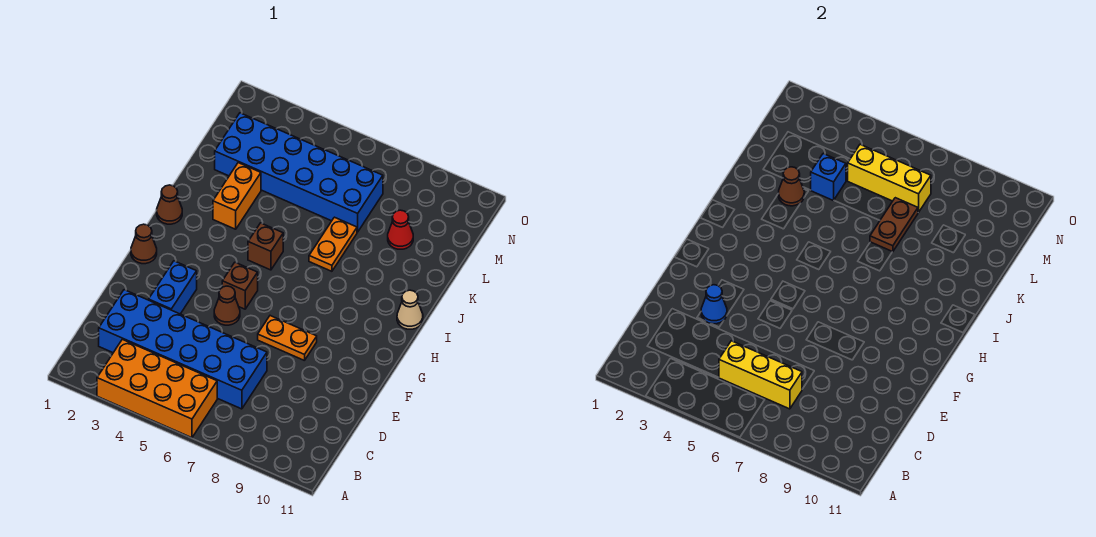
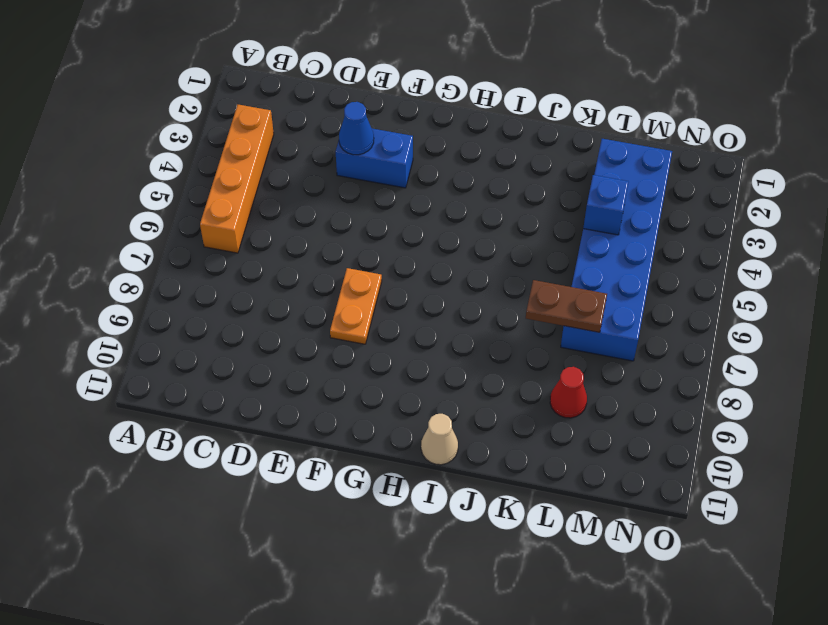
orange 1x4 brick [200,104,274,253] -> orange 2x4 brick [97,339,217,438]
none -> blue 2x6 brick [99,290,267,409]
none -> brown 1x1 cone [214,286,240,325]
none -> brown 1x1 cone [131,224,157,264]

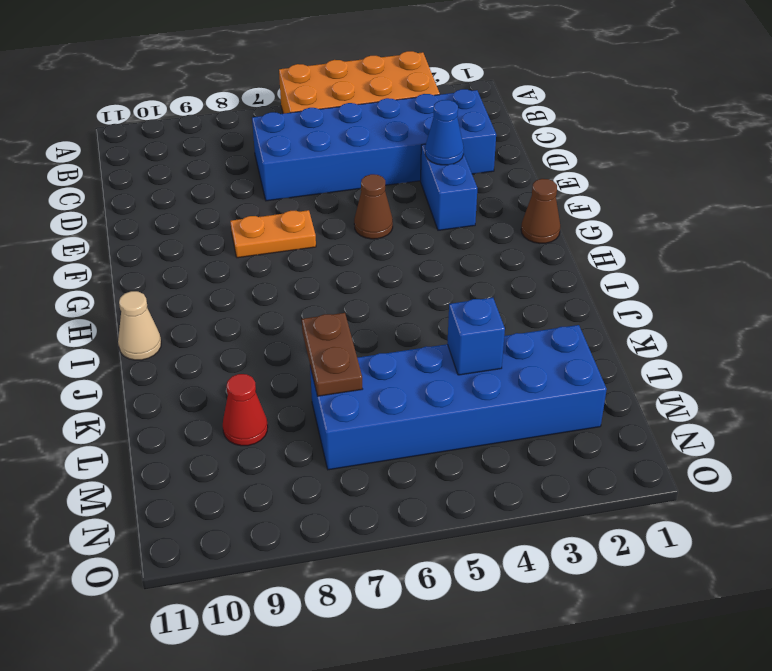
none -> brown 1x1 brick [222,262,258,309]
none -> brown 1x1 cone [157,185,182,224]
none -> brown 1x1 brick [248,223,283,270]

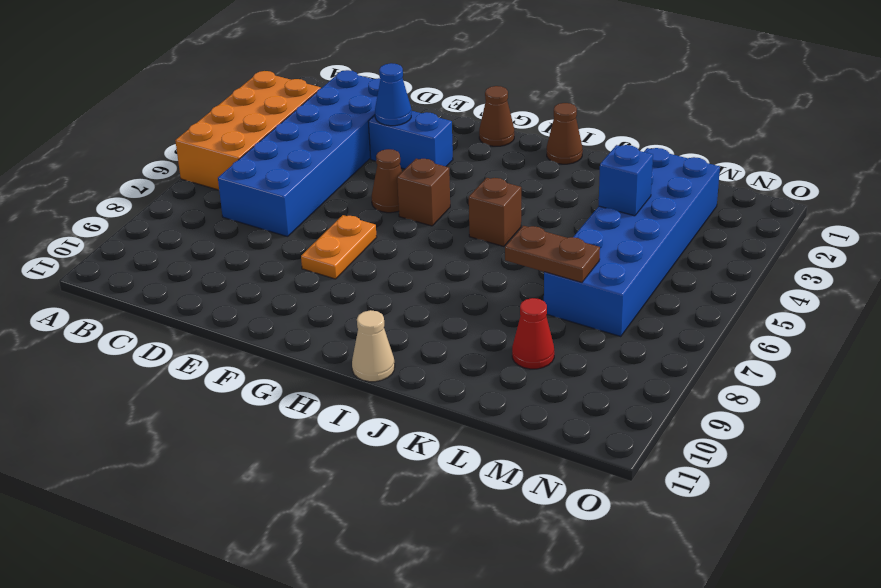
none -> orange 1x2 brick [213,163,261,229]
none -> orange 1x2 plate [309,217,357,271]
none -> yellow 1x3 brick [719,341,802,409]

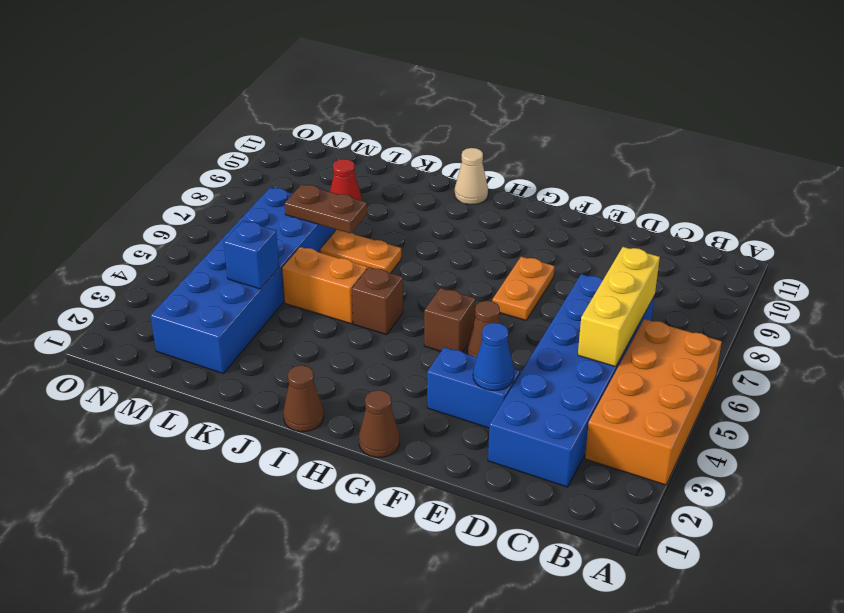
orange 1x2 brick [282,247,367,324] -> orange 1x2 brick moved to [213,163,261,229]
none -> brown 1x1 cone [779,167,804,206]
none -> yellow 1x3 brick [848,145,931,212]

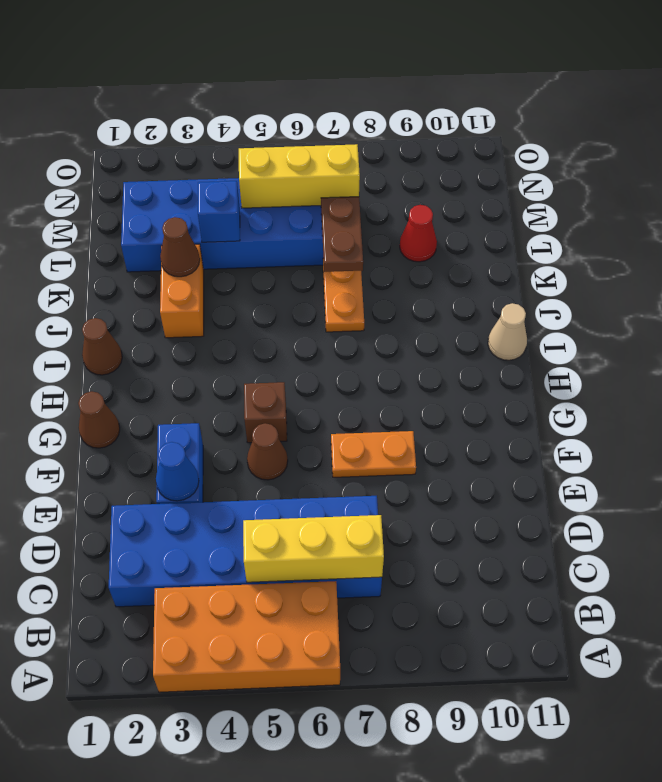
none -> brown 1x1 brick [248,223,283,270]

